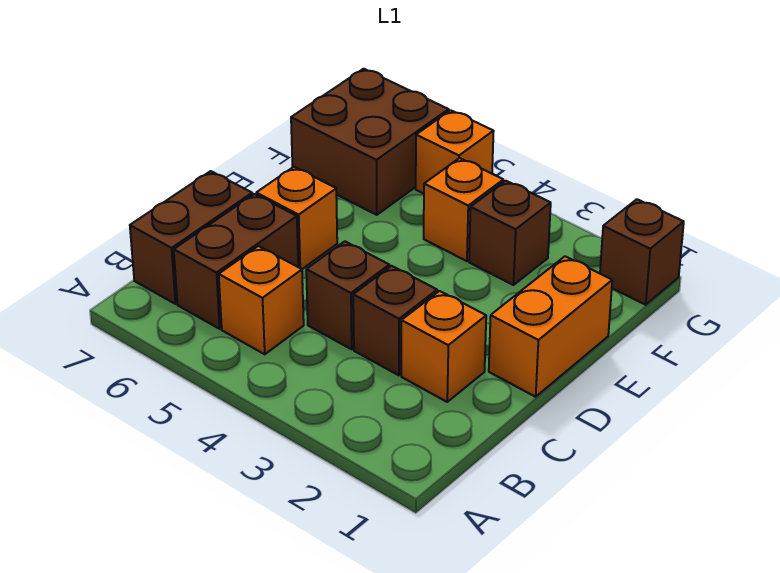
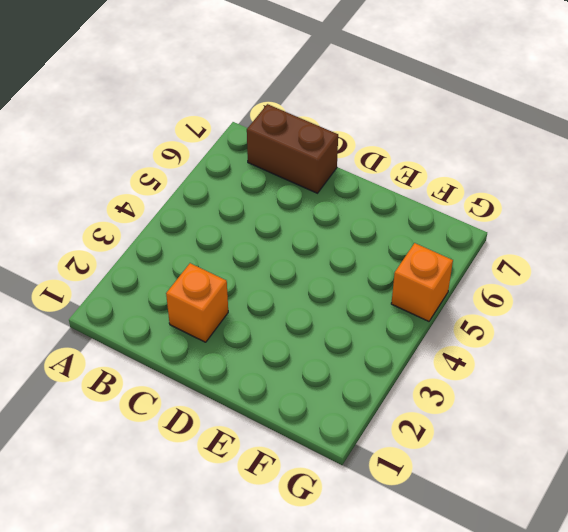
none -> orange 1x1 brick [219,246,304,354]
none -> brown 1x2 brick [174,194,298,329]
none -> brown 1x1 brick [353,266,437,375]

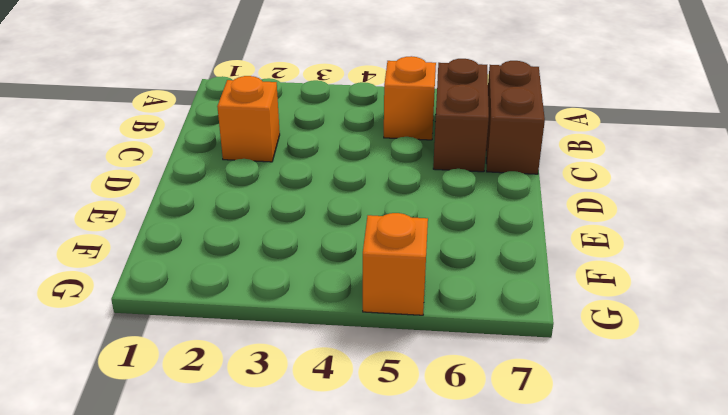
none -> brown 1x1 brick [353,266,437,375]
none -> brown 1x1 brick [306,241,389,349]
none -> orange 1x2 brick [489,256,612,397]

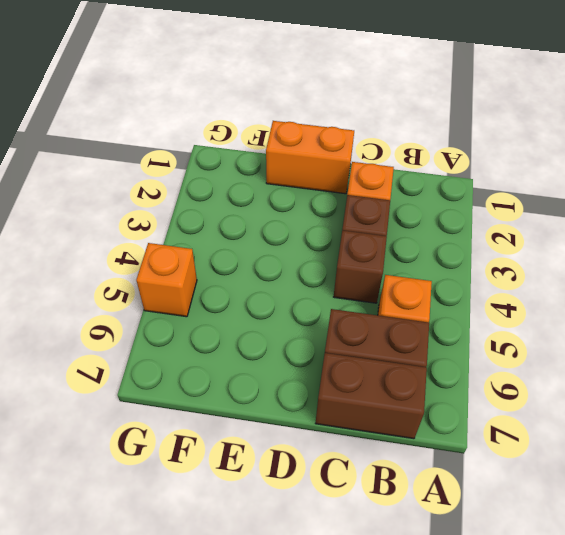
none -> orange 1x1 brick [256,167,337,269]
none -> brown 1x1 brick [469,181,551,285]
none -> orange 1x1 brick [424,158,503,261]

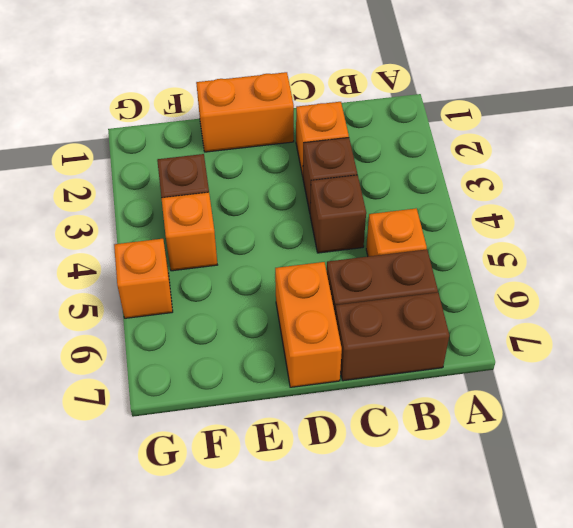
orange 1x2 brick [275,262,342,387] -> orange 1x1 brick [256,167,337,269]
none -> brown 2x2 brick [291,69,449,215]
none -> brown 1x1 brick [600,199,684,305]

